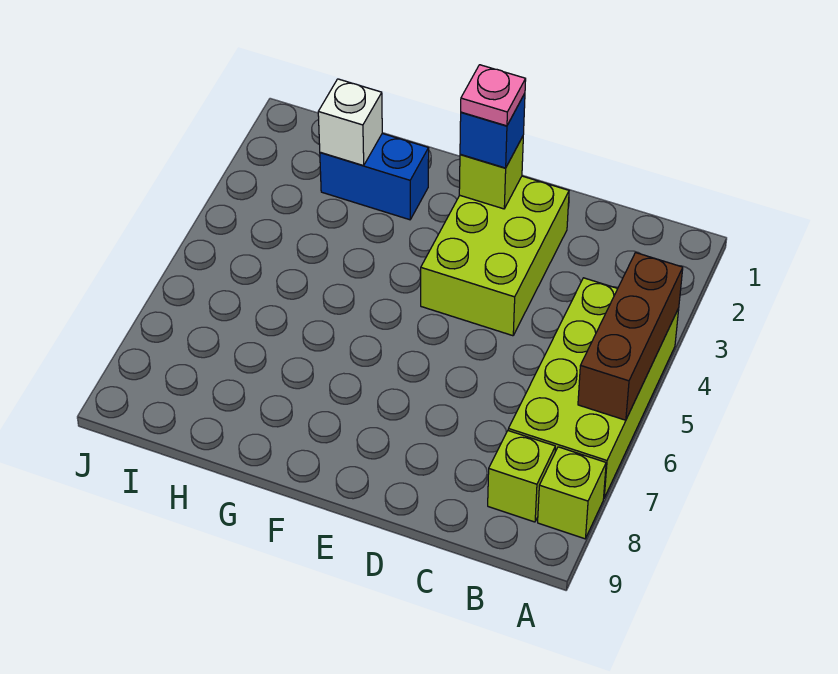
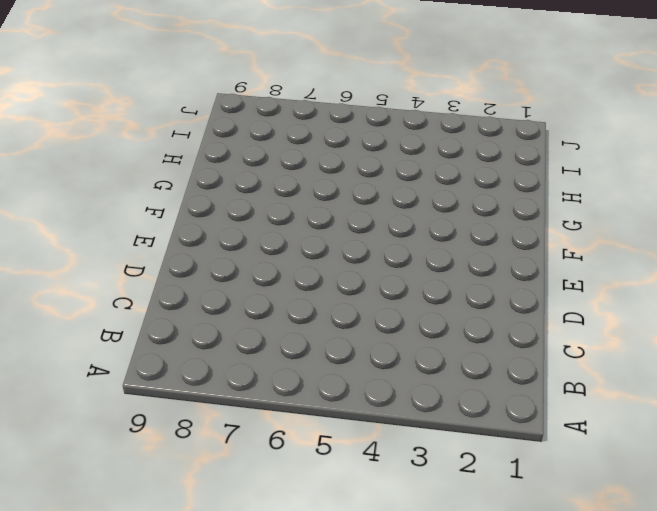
none -> lime 2x4 brick [508,278,679,498]
none -> lime 1x1 brick [538,447,606,539]

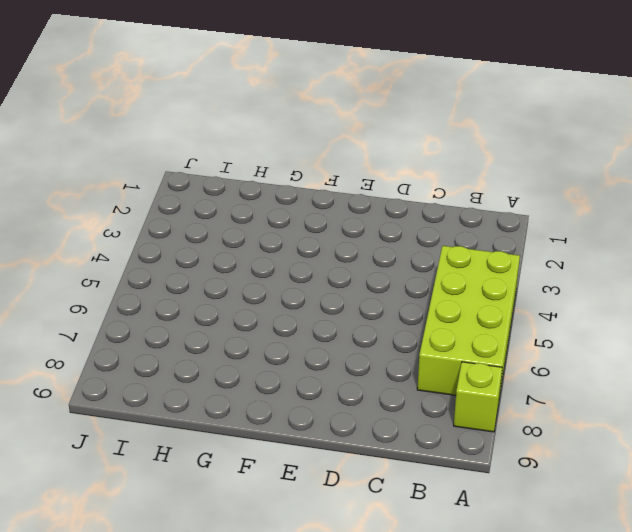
none -> lime 1x1 brick [488,431,555,522]
none -> lime 2x3 brick [421,176,569,336]

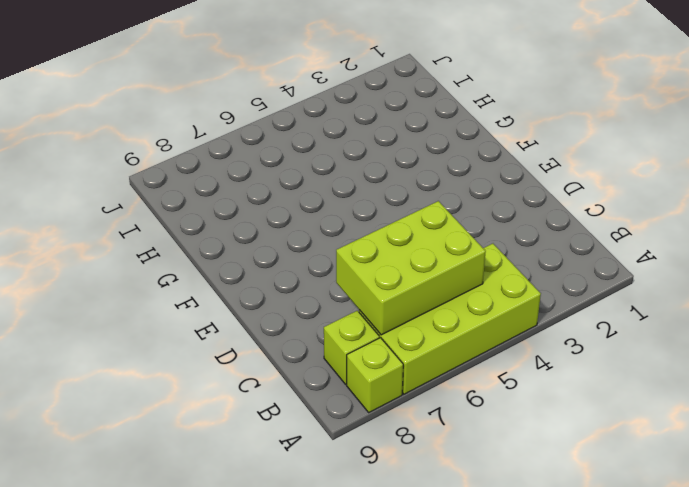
lime 2x3 brick [336,201,486,335] -> lime 2x3 brick moved to [421,176,569,336]
none -> blue 1x2 brick [320,133,429,220]
none -> brown 1x3 brick [578,253,683,420]

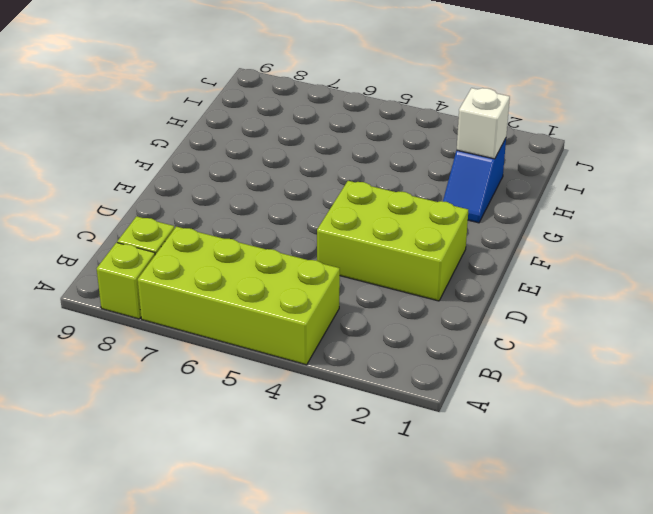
blue 1x2 slope [443,139,506,223] -> blue 1x2 brick [320,133,429,220]
none -> brown 1x3 brick [578,253,683,420]
none -> lime 1x1 brick [459,137,523,209]

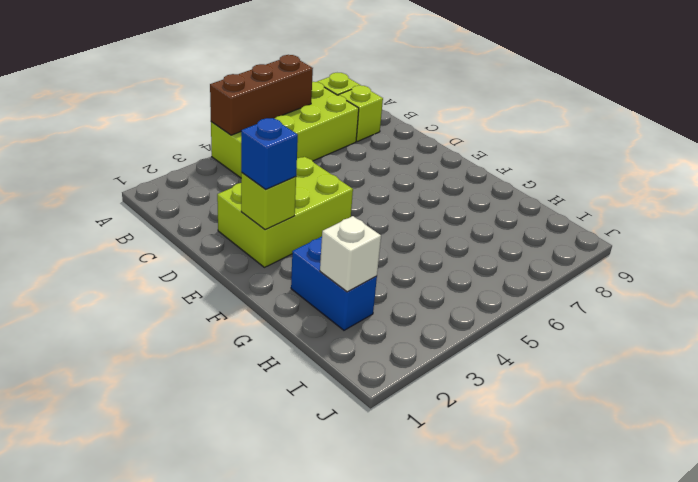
none -> pink 1x1 plate [461,65,526,126]

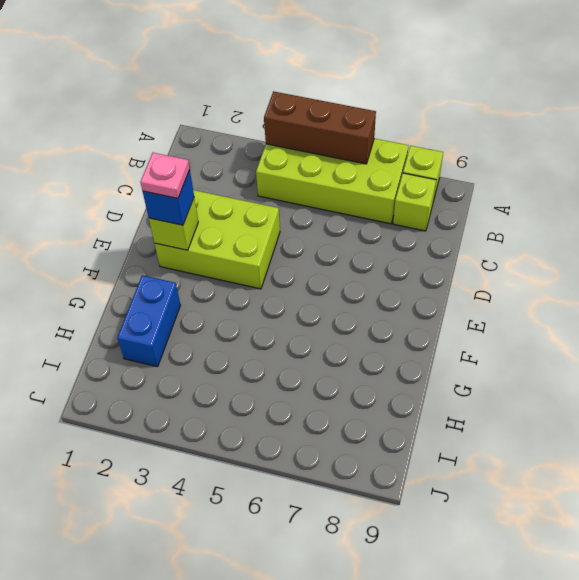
none -> white 1x1 brick [318,79,382,166]

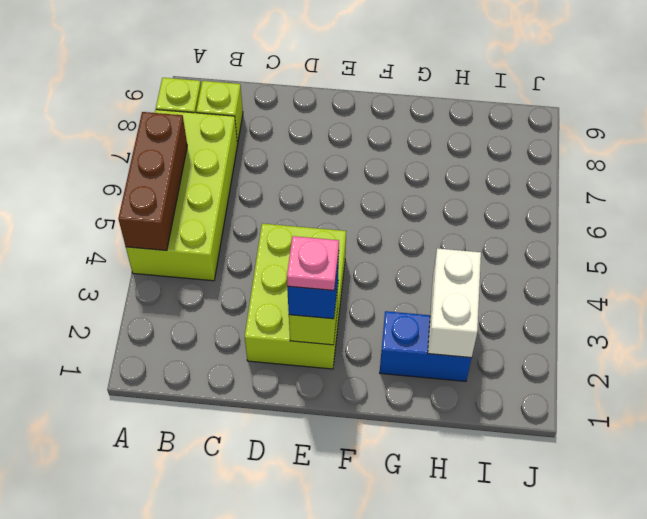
white 1x2 brick [428,248,481,358] -> white 1x1 brick [318,79,382,166]

